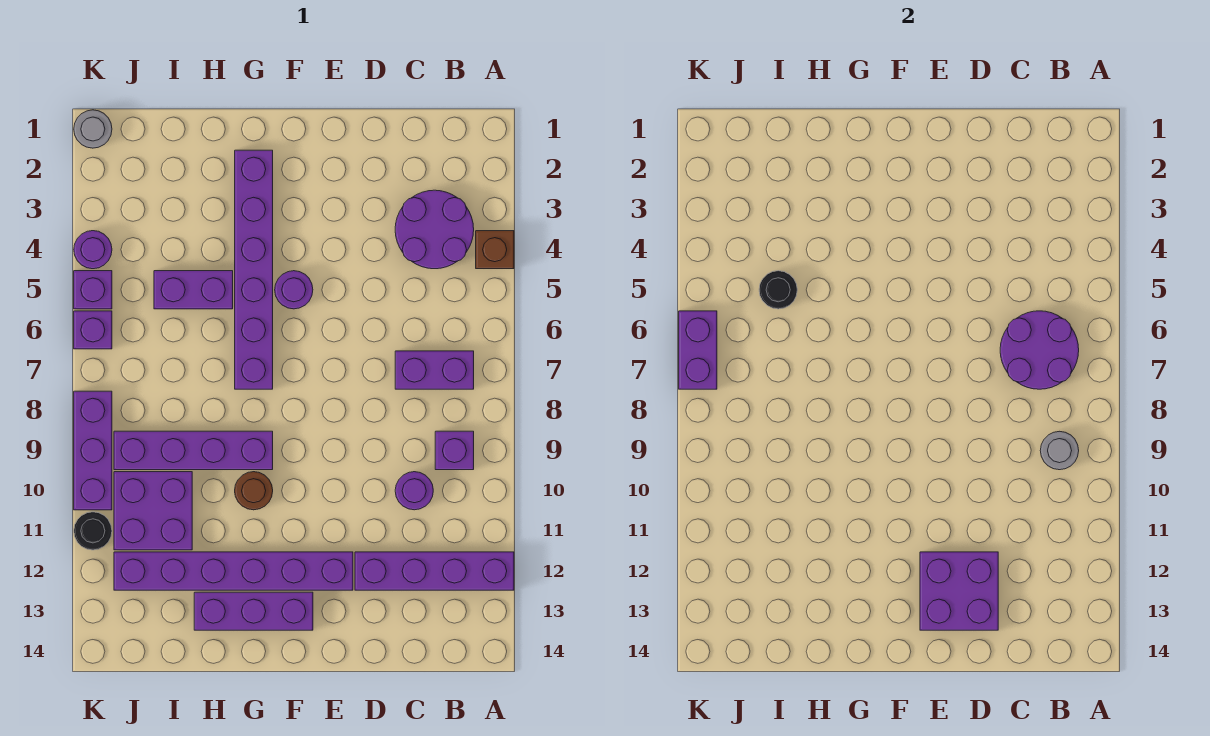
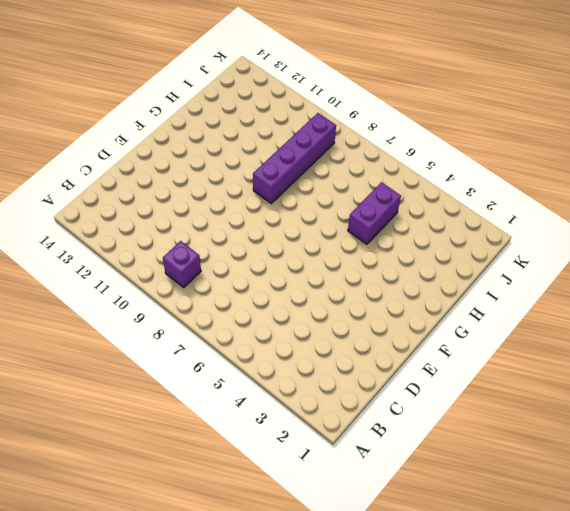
none -> brown 1x1 brick [476,231,514,269]
none -> purple 1x4 brick [355,552,514,590]
none -> purple 2x2 round brick [395,190,474,269]

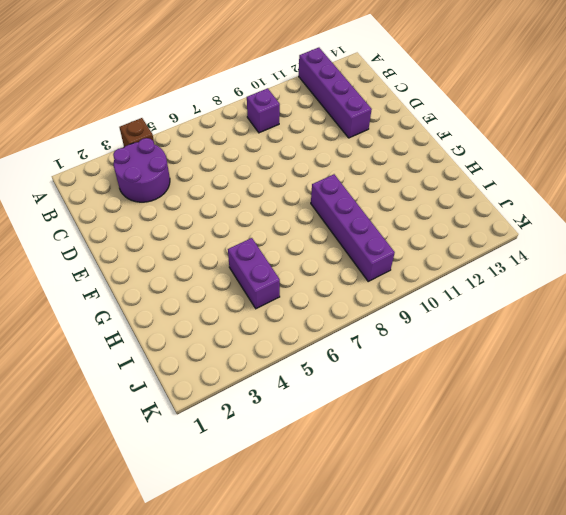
none -> purple 1x2 brick [395,351,474,389]
none -> purple 1x1 round brick [395,472,433,510]
none -> purple 1x6 brick [114,552,353,590]

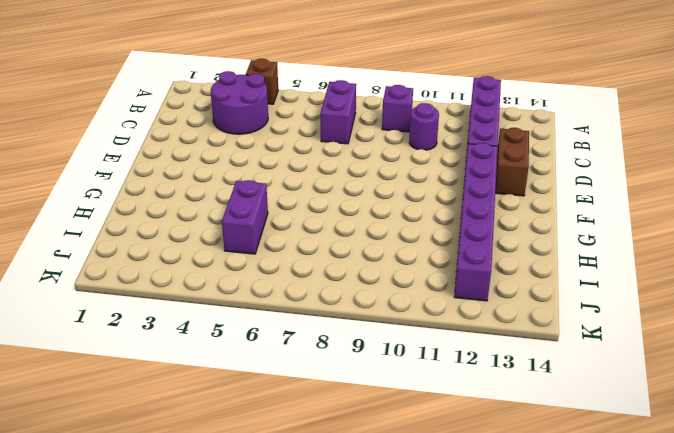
brown 1x2 brick [495,128,529,196] -> none
none -> purple 1x1 round brick [275,271,313,309]
none -> purple 1x3 brick [194,592,313,630]
none -> purple 1x6 brick [235,150,273,389]

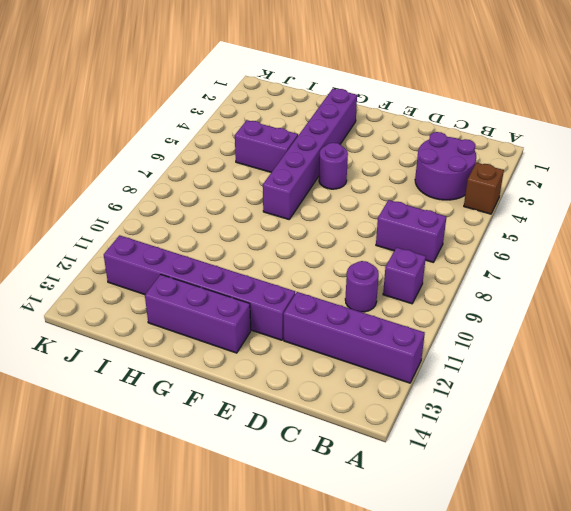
none -> purple 1x4 brick [114,431,273,470]
none -> brown 1x1 round brick [235,472,273,510]
none -> purple 2x2 brick [114,472,192,550]

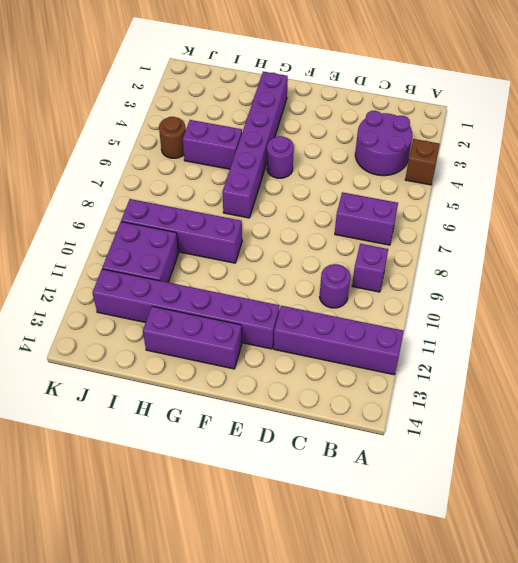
brown 1x1 round brick [159,117,186,158] -> brown 1x1 round brick moved to [235,472,273,510]
none -> grey 1x1 round brick [74,110,112,148]
none -> purple 1x1 round brick [74,231,112,269]
none -> purple 1x1 brick [74,271,112,309]

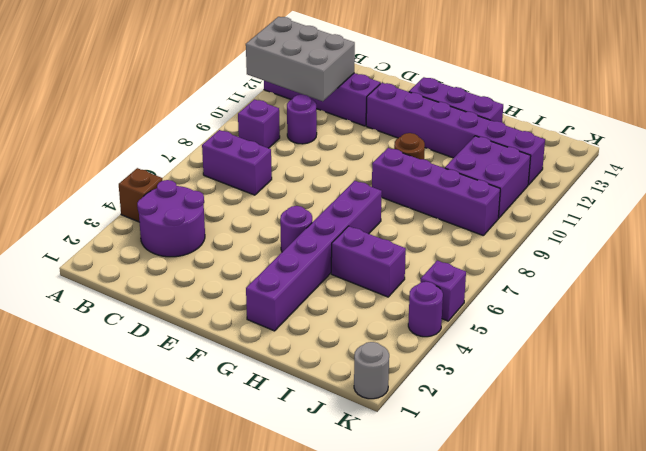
grey 2x3 brick [246,17,355,101] -> none
none -> purple 1x1 brick [74,311,112,349]
none -> purple 1x3 brick [74,391,112,510]
none -> black 1x1 round brick [74,512,112,550]

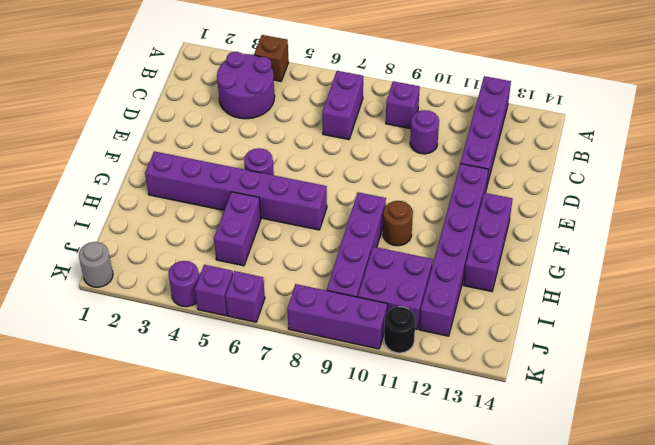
none -> purple 2x2 round brick [1000,311,1079,389]
none -> grey 1x1 round brick [1040,431,1079,470]
none -> purple 2x2 brick [920,552,998,630]

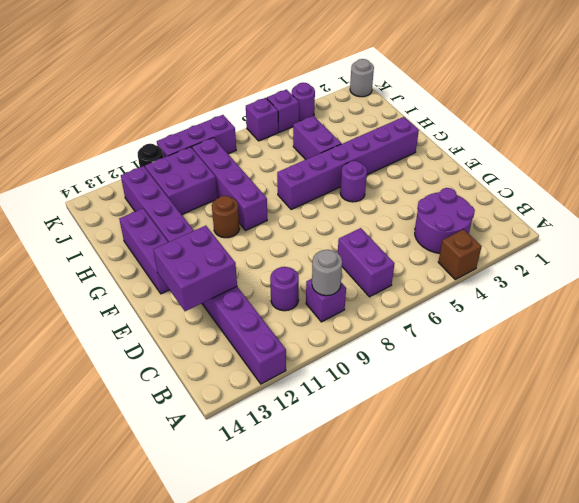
none -> purple 2x2 round brick [1000,311,1079,389]
none -> black 1x1 round brick [759,271,797,309]
none -> purple 1x2 brick [679,311,717,389]

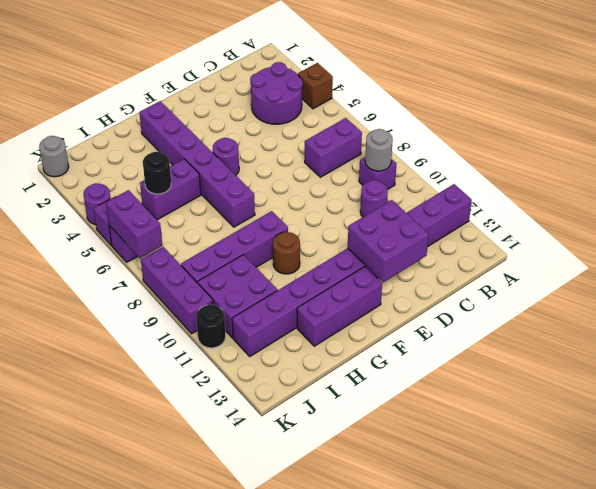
none -> purple 2x2 round brick [1000,311,1079,389]

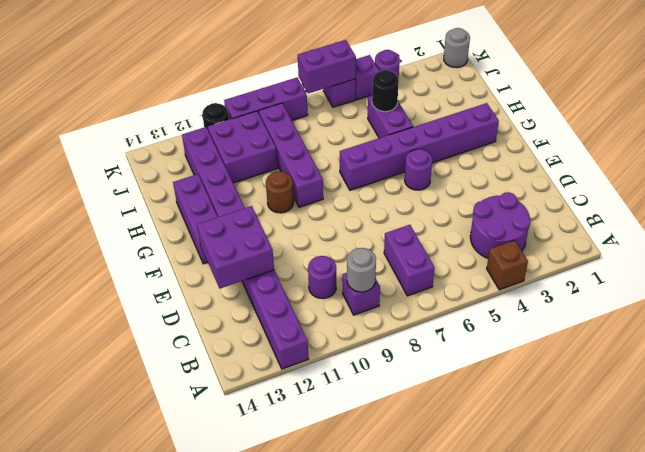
none -> purple 2x2 round brick [1000,311,1079,389]

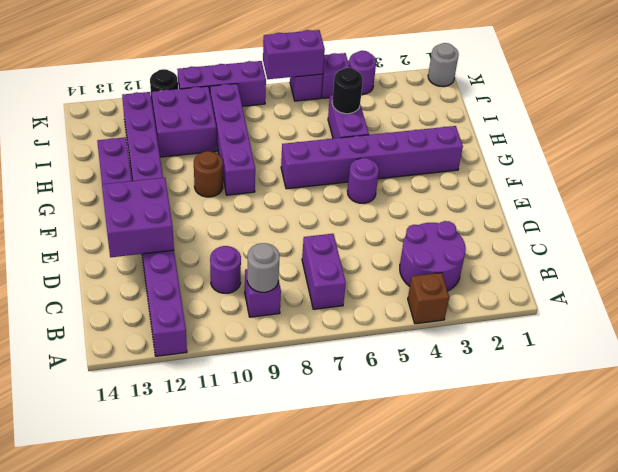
none -> purple 2x2 round brick [1000,311,1079,389]

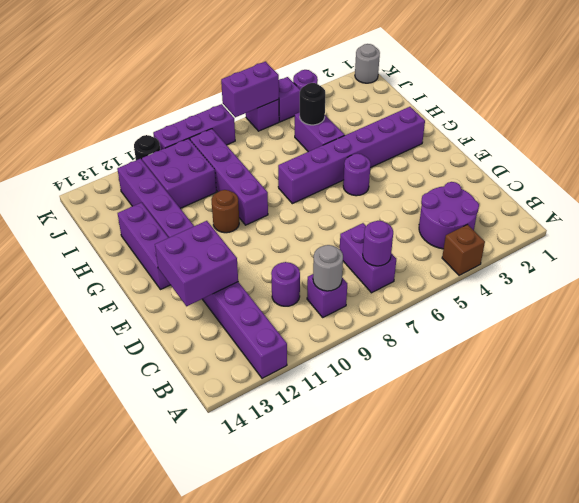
purple 1x1 round brick [363,221,393,266] -> purple 2x2 round brick [1000,311,1079,389]

